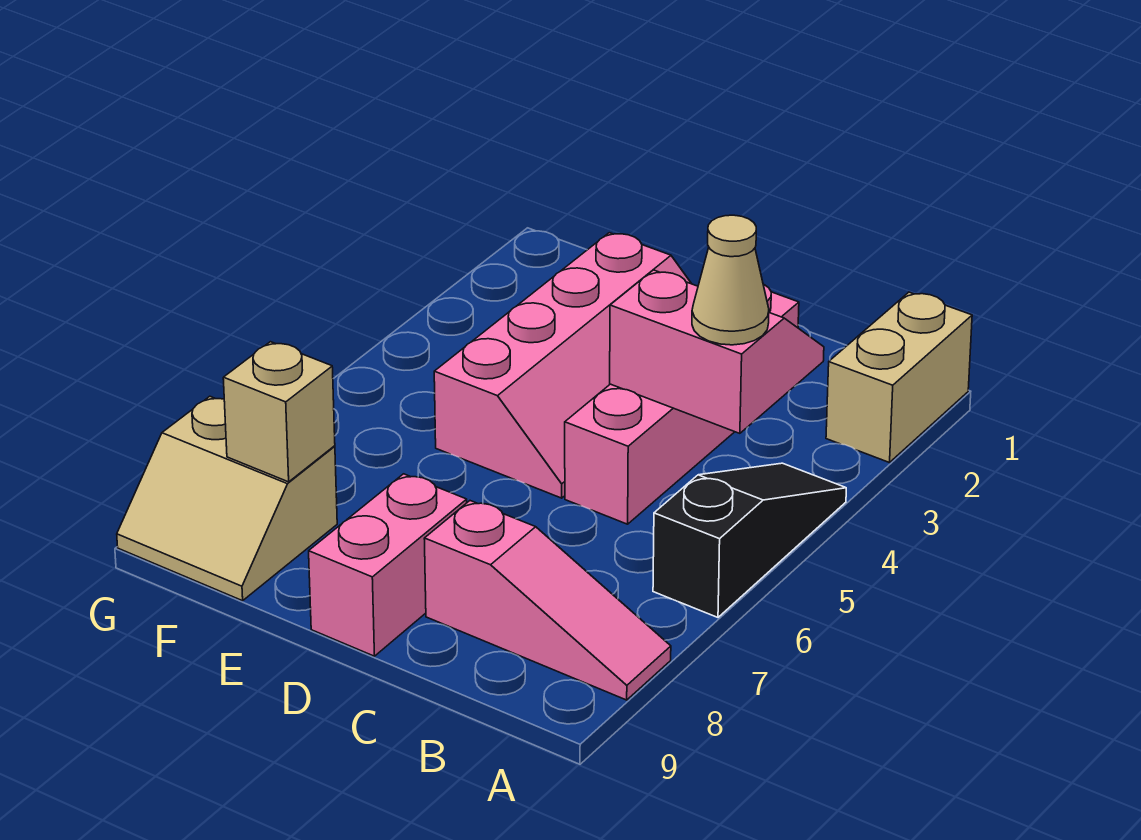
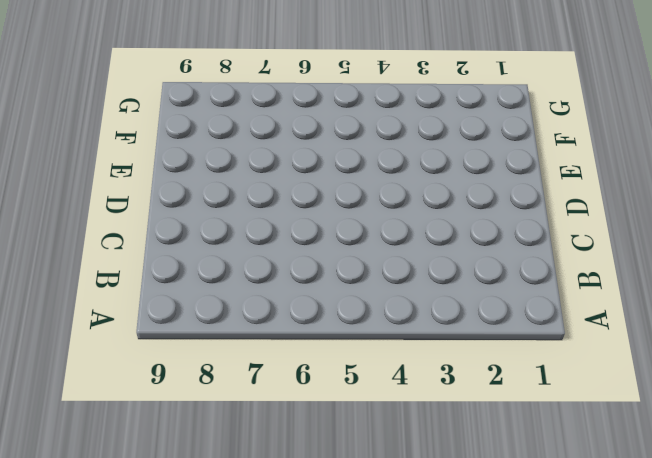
none -> tan 1x2 brick [826,292,972,463]
none -> black 1x3 slope [653,463,846,617]

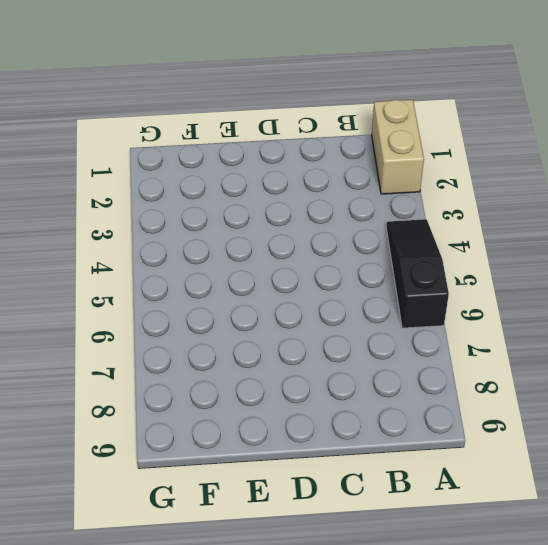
none -> pink 1x3 slope [424,501,671,700]
none -> pink 1x4 brick [565,284,799,524]

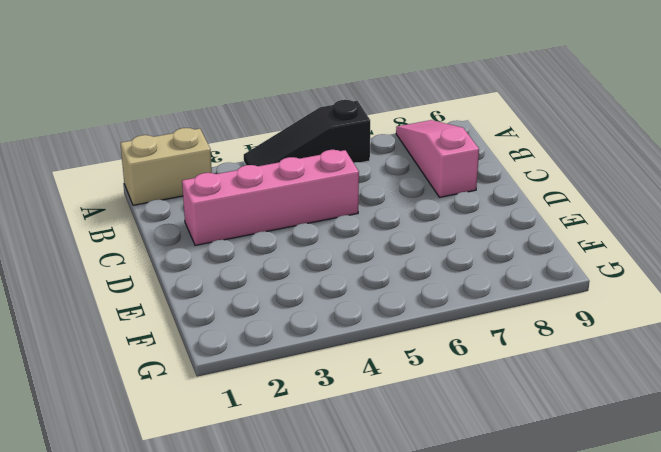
none -> pink 2x4 slope [434,233,691,498]
none -> pink 1x2 brick [309,474,467,656]

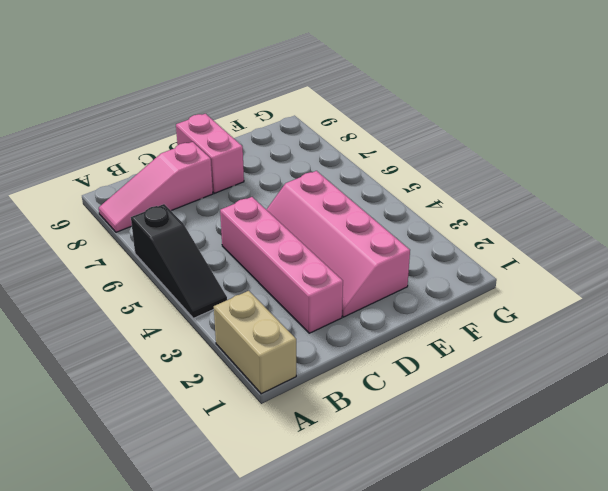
none -> tan 2x2 slope [117,396,337,601]
none -> pink 2x2 slope [610,270,824,433]

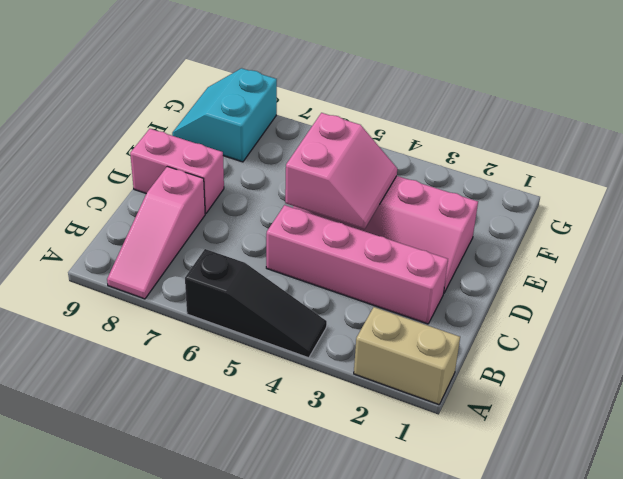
pink 2x2 slope [285,113,397,229] -> pink 2x2 slope moved to [610,270,824,433]
cyan 2x2 slope [172,68,277,162] -> tan 2x2 slope [117,396,337,601]
none -> tan 1x1 brick [223,342,335,482]
none -> tan 1x1 cone [692,215,769,345]

